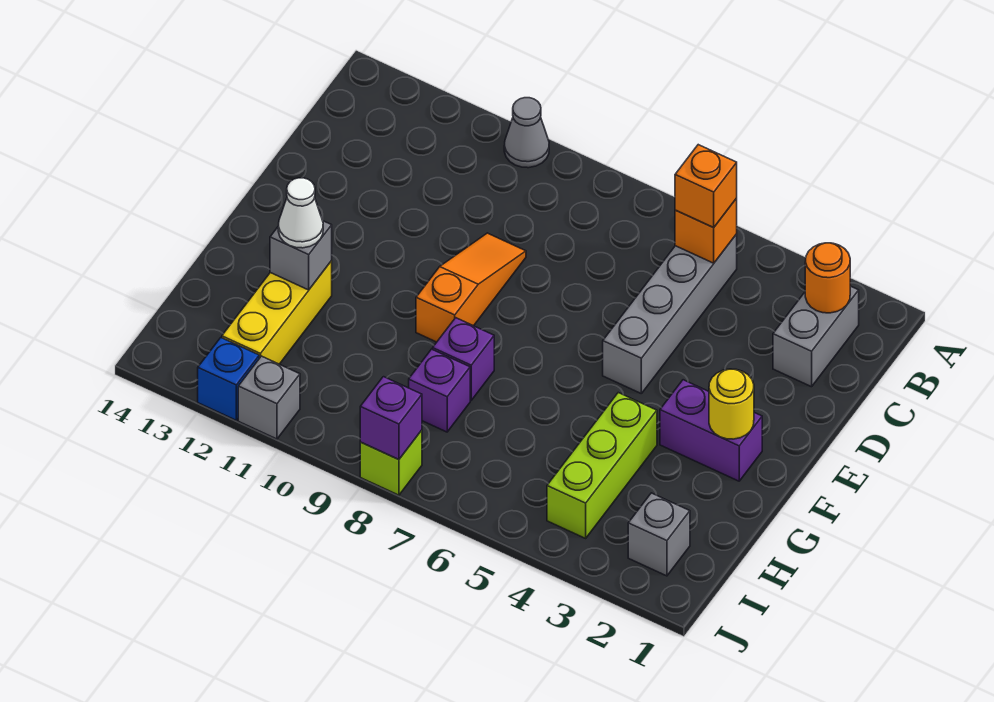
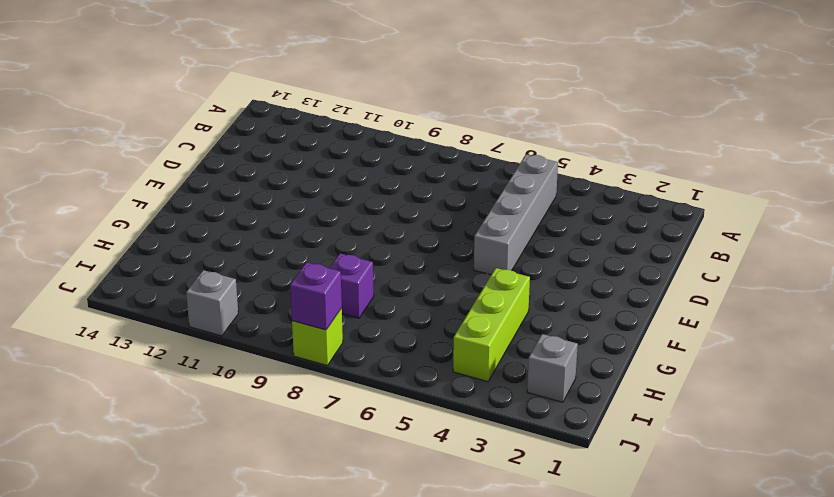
none -> grey 1x1 cone [504,98,549,168]
none -> grey 1x2 brick [773,286,859,387]
none -> orange 1x3 slope [416,233,526,342]

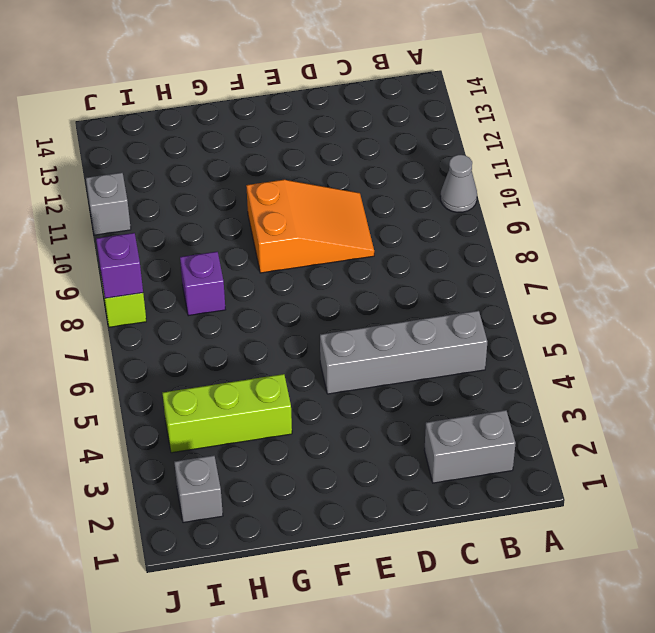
orange 2x3 slope [246,180,374,273] -> orange 1x3 slope [416,233,526,342]
none -> purple 1x2 brick [660,380,762,481]
none -> purple 1x1 brick [433,318,494,400]
none -> yellow 1x3 brick [222,261,332,364]

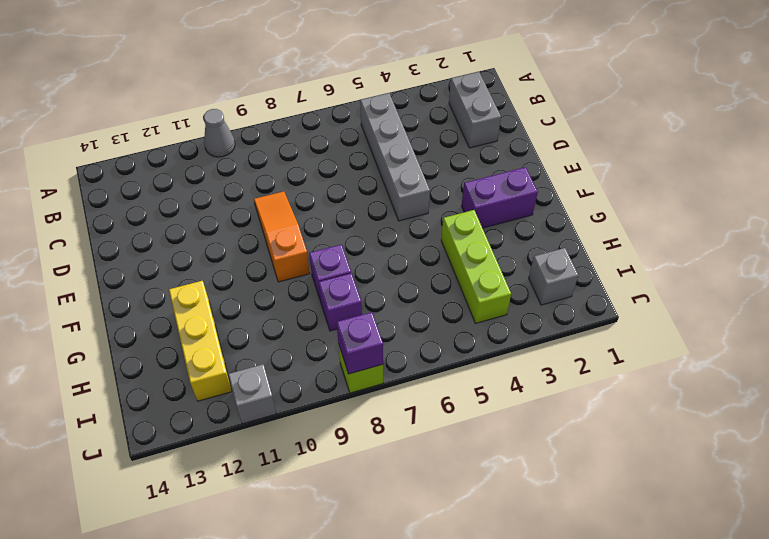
none -> blue 1x1 brick [198,338,259,420]
none -> orange 1x1 round brick [805,243,850,313]
none -> orange 1x1 brick [675,198,737,263]

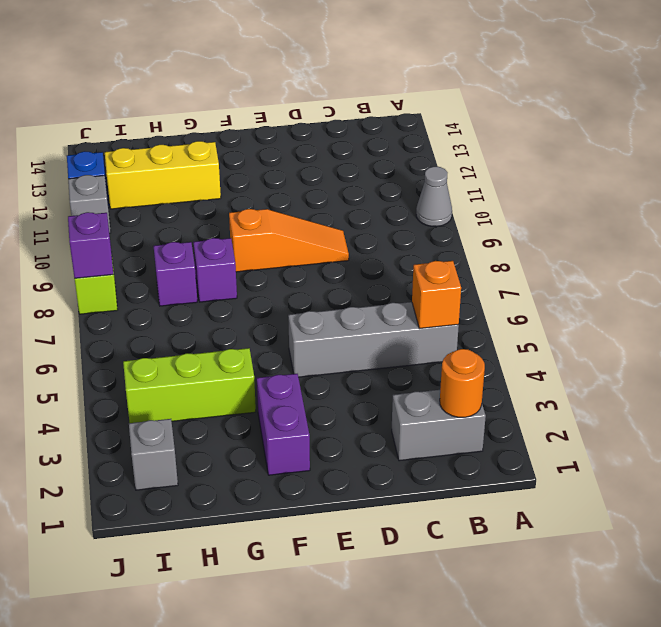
none -> yellow 1x1 round brick [709,369,754,439]
none -> grey 1x1 brick [270,221,332,290]
none -> orange 1x1 brick [675,145,737,228]

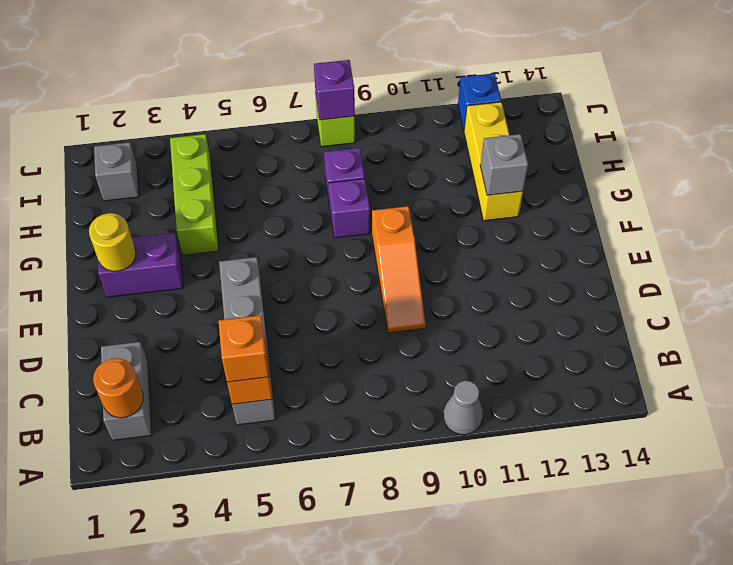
none -> grey 1x1 brick [238,356,300,439]
none -> white 1x1 cone [278,178,323,248]

